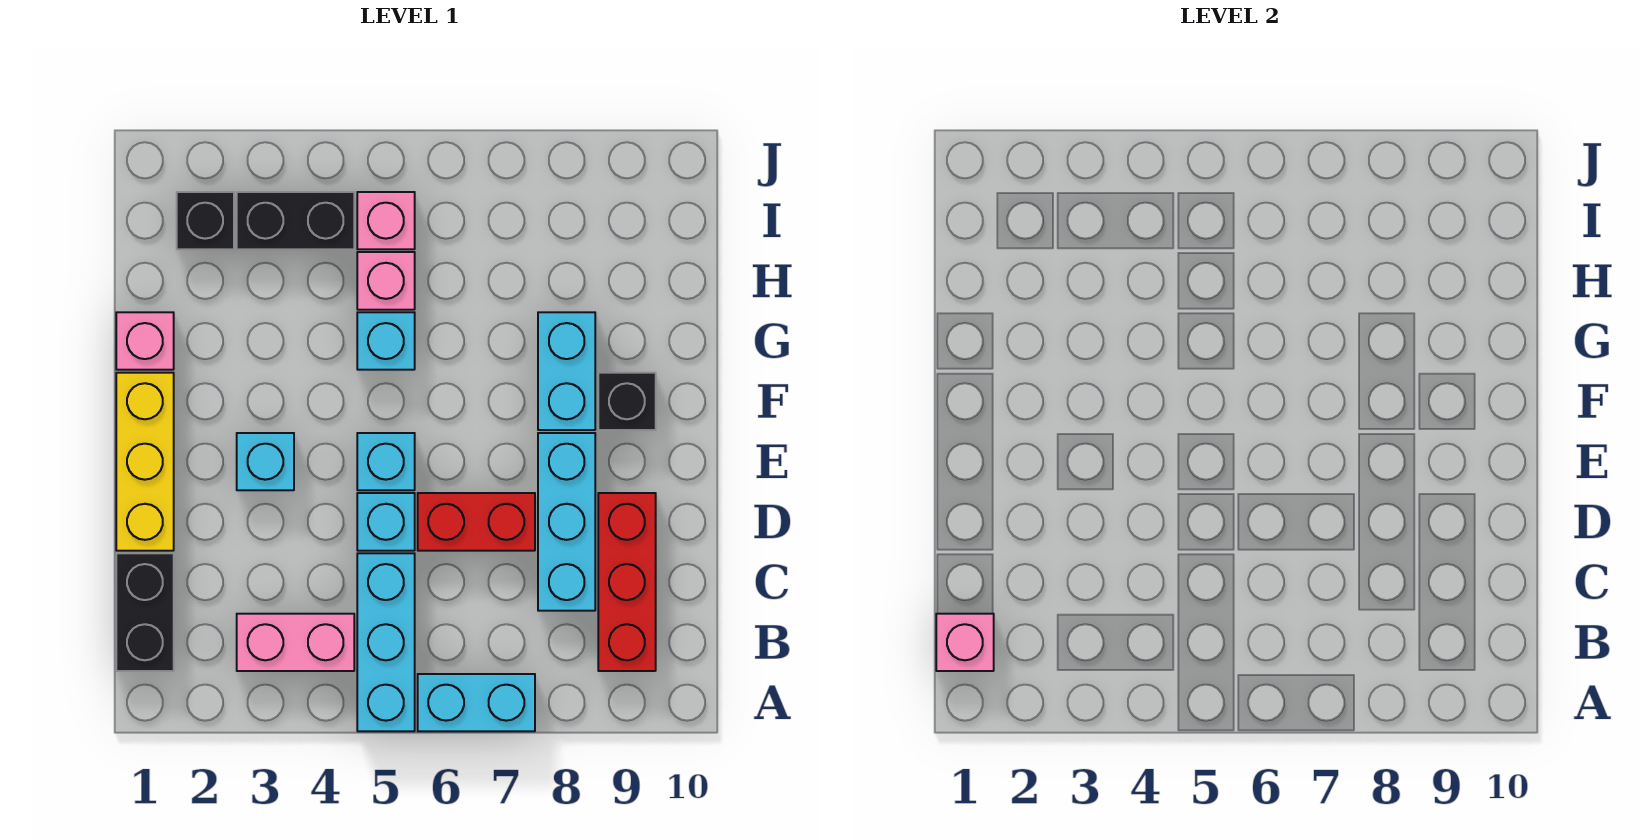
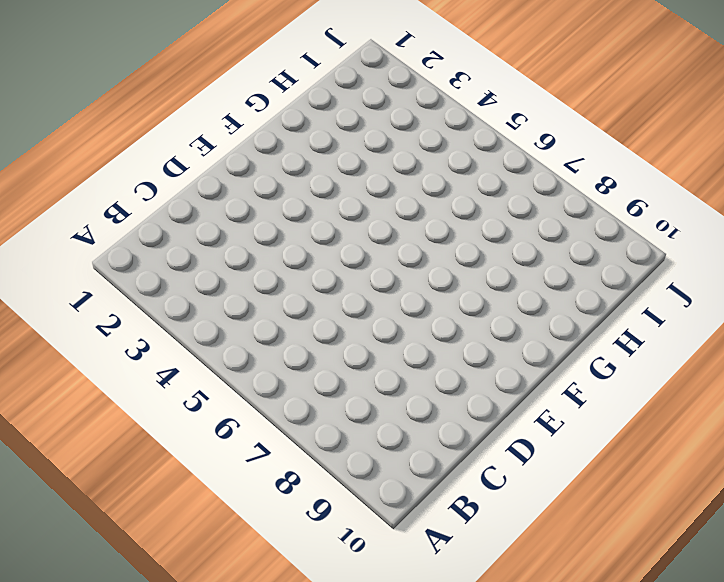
none -> cyan 1x3 brick [357,553,415,731]
none -> cyan 1x2 brick [418,674,535,731]
none -> black 1x2 brick [116,553,174,671]

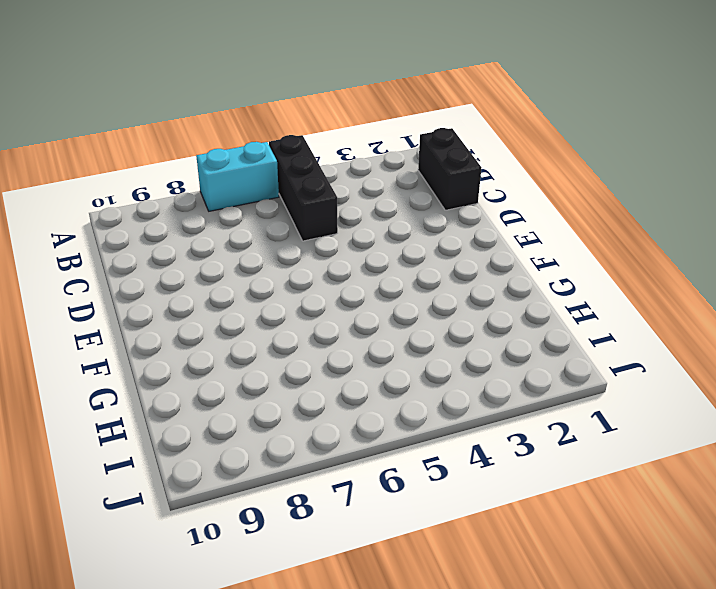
black 1x3 brick [269,135,338,241] -> cyan 1x3 brick [357,553,415,731]
none -> pink 1x2 brick [237,614,354,671]
none -> red 1x3 brick [598,493,656,671]
none -> cyan 1x3 brick [538,433,595,611]

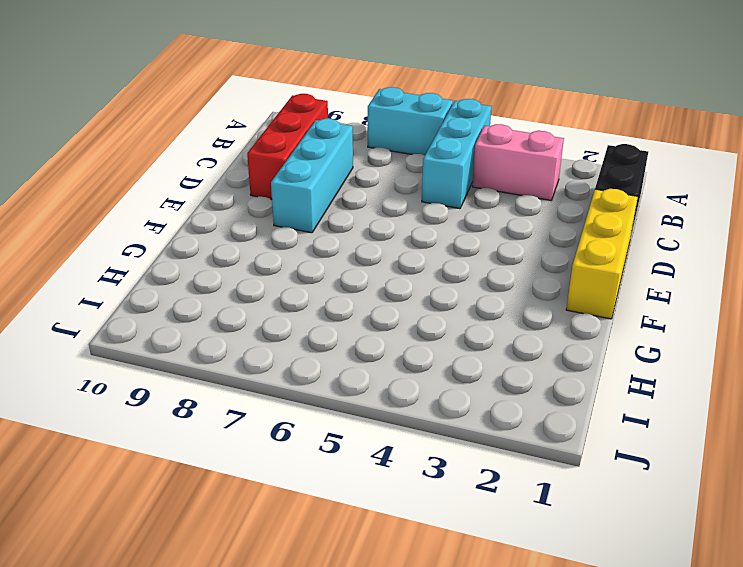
none -> cyan 1x1 brick [357,493,415,551]
none -> red 1x2 brick [418,493,535,551]
none -> cyan 1x1 brick [237,433,294,490]

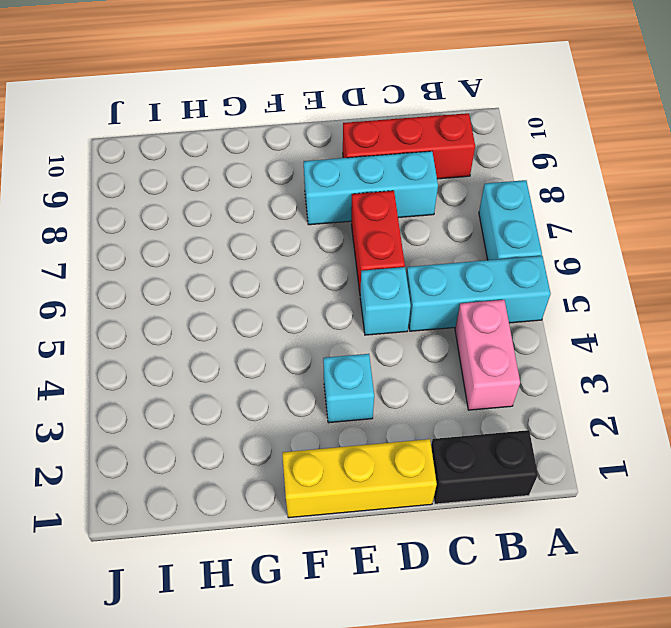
none -> cyan 1x1 brick [357,433,415,490]
none -> cyan 1x2 brick [538,312,595,430]
none -> black 1x1 brick [598,373,656,430]

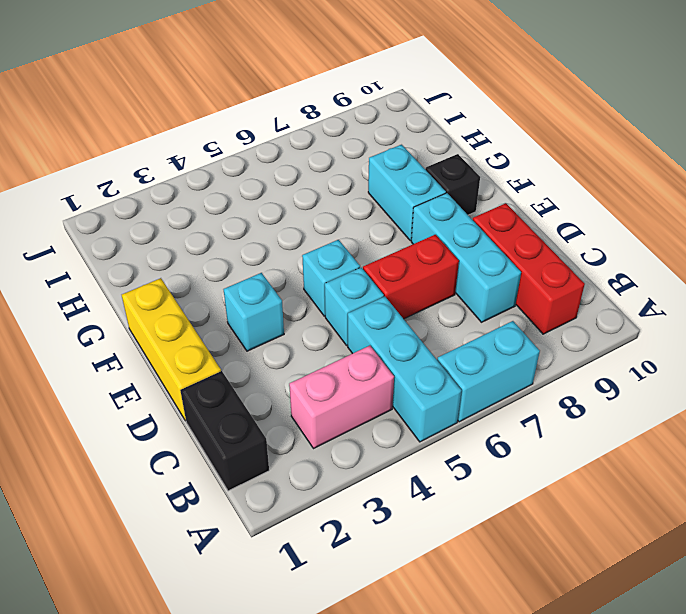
none -> pink 1x1 brick [116,312,174,370]
none -> cyan 1x1 brick [357,312,415,370]
none -> pink 1x1 brick [357,252,415,310]

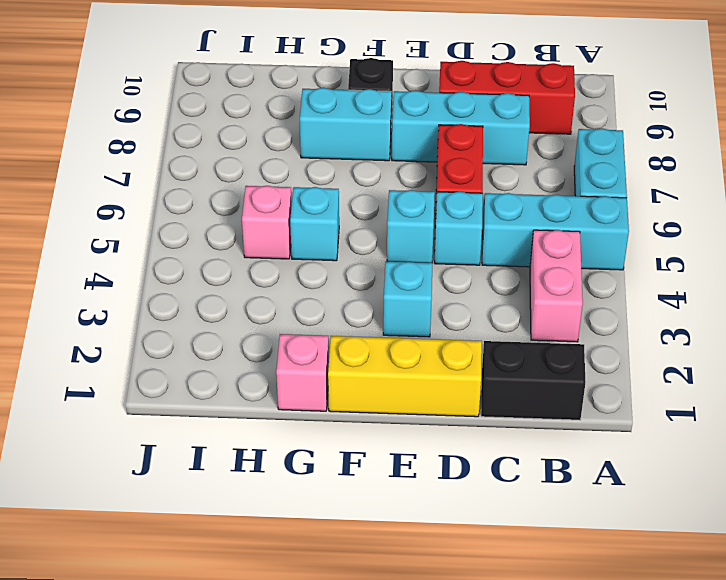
none -> black 1x1 brick [177,192,234,249]
none -> black 1x2 brick [237,192,354,249]
none -> pink 1x1 brick [357,192,415,249]

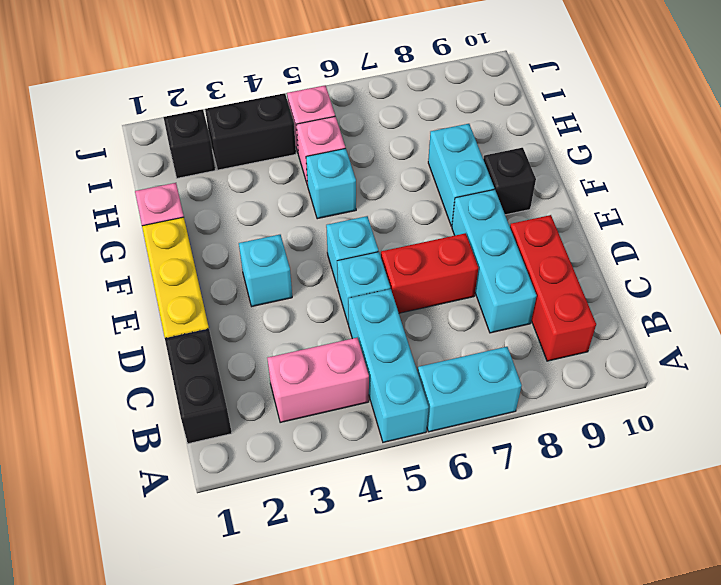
none -> pink 1x1 brick [936,614,994,671]

